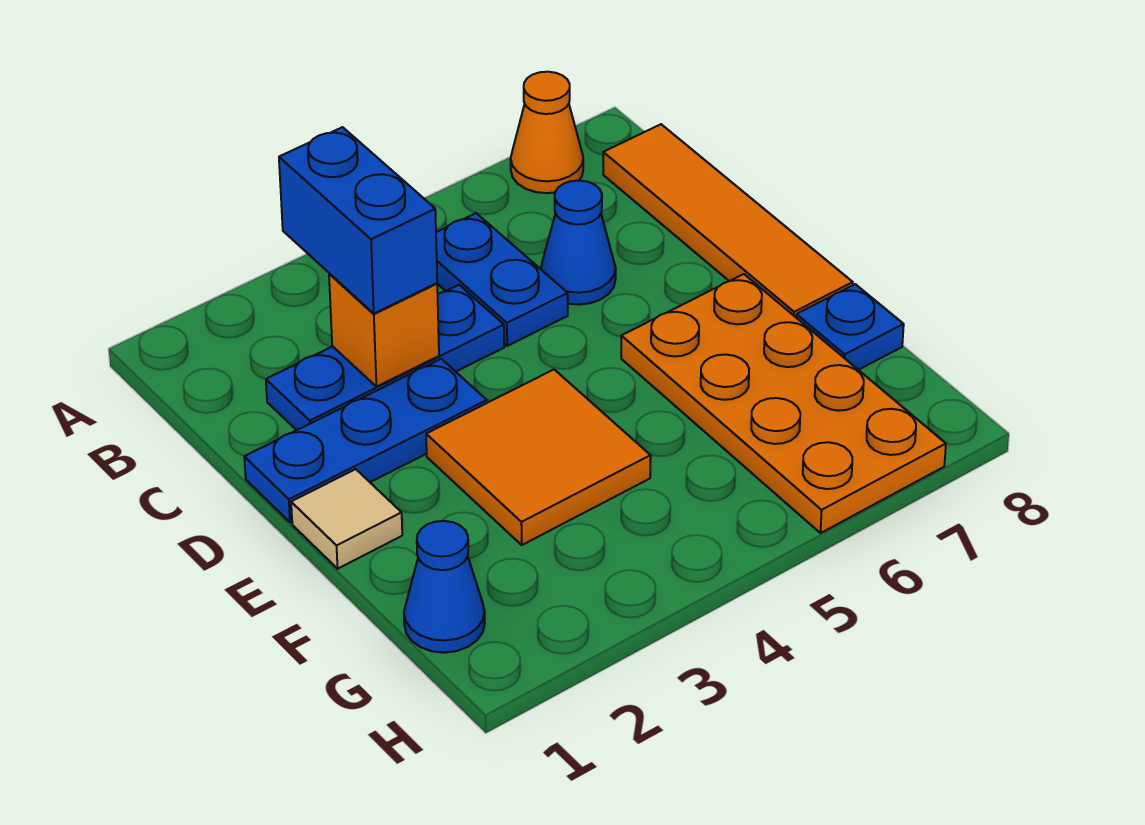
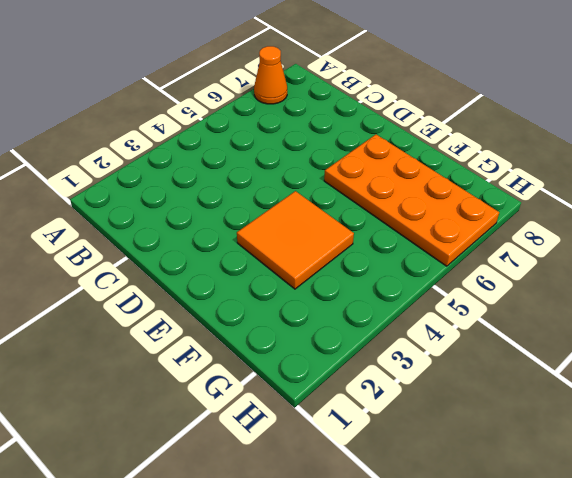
none -> blue 1x2 plate [436,213,568,346]
none -> orange 1x4 tile [603,124,853,317]
none -> blue 1x3 plate [266,285,504,430]

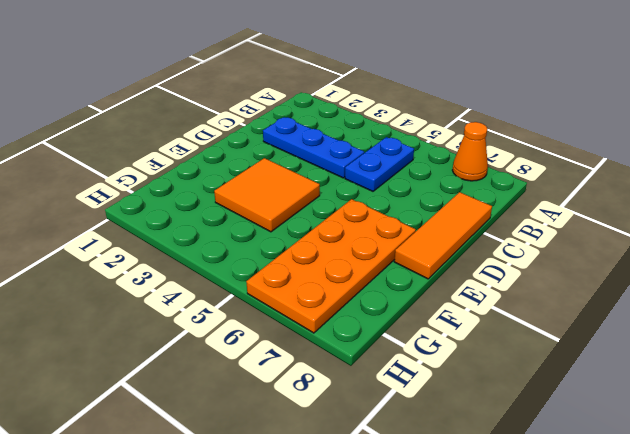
orange 1x3 tile [394,192,492,279] -> orange 1x4 tile [603,124,853,317]
none -> blue 1x1 cone [541,180,616,305]
none -> blue 1x3 plate [244,359,487,523]
none -> tan 1x1 tile [291,469,402,569]

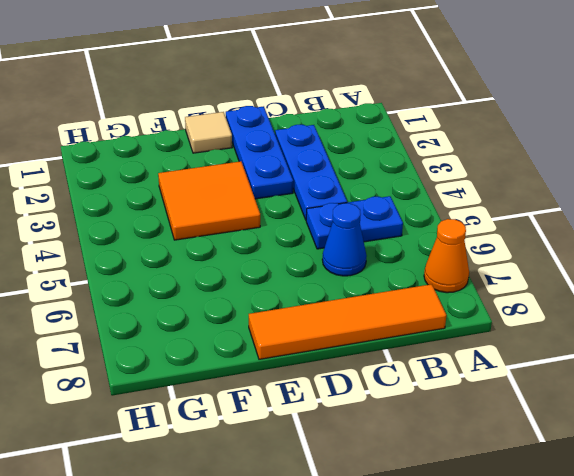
none -> orange 2x4 plate [621,274,946,533]
none -> blue 1x1 plate [796,284,904,370]
none -> blue 1x1 cone [404,521,485,653]

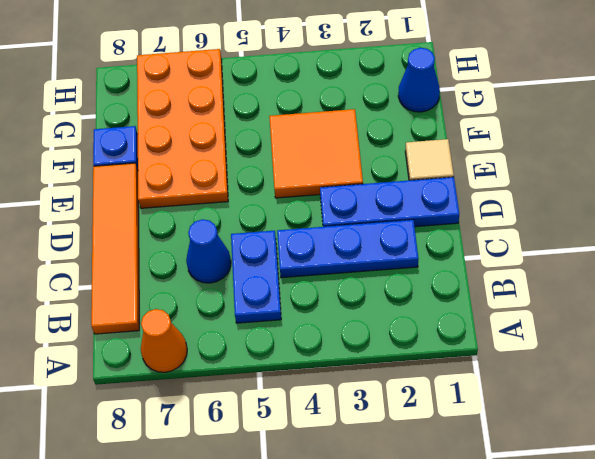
none -> orange 1x1 brick [329,273,439,387]
none -> blue 1x2 brick [279,127,437,313]

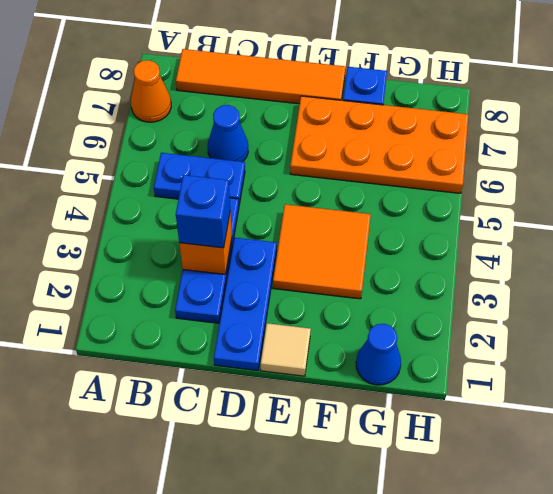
blue 1x1 brick [176,175,230,248] -> blue 1x2 brick [279,127,437,313]

